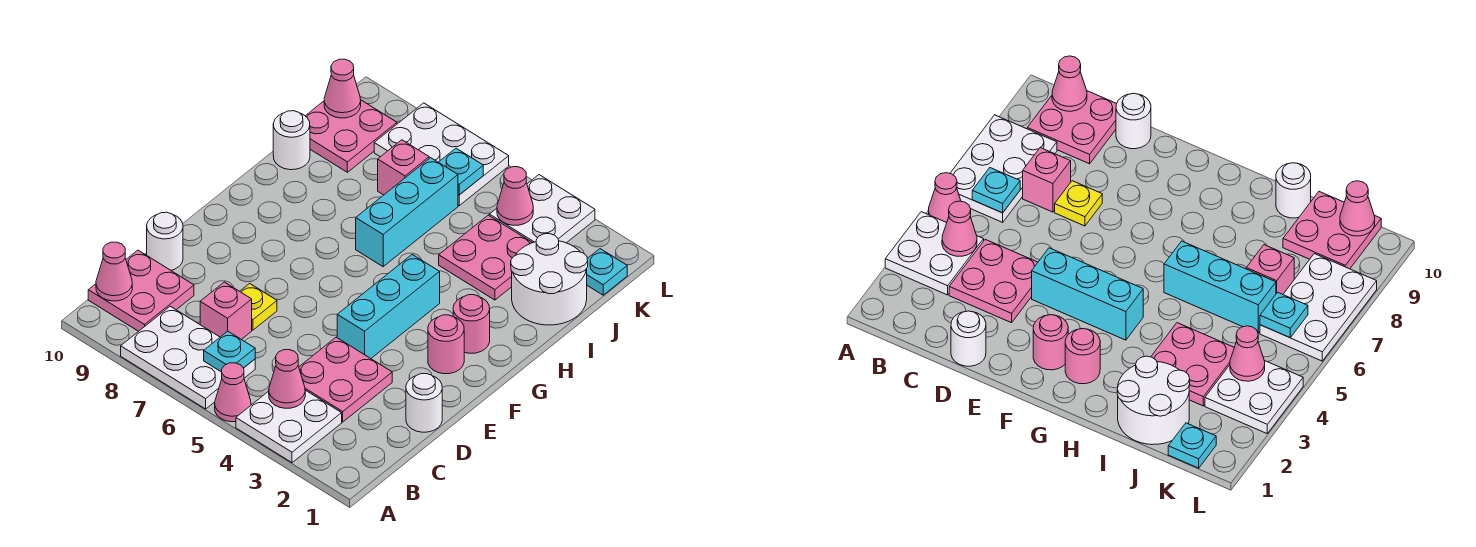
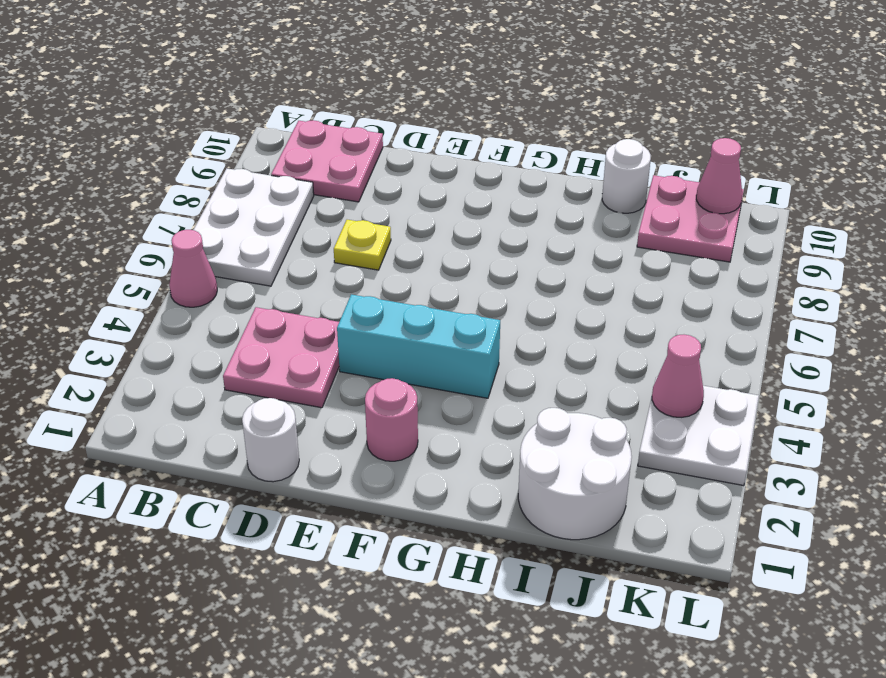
none -> white 2x2 plate [236,390,342,463]
none -> pink 1x1 brick [200,282,252,340]
none -> white 1x1 round brick [147,212,183,270]

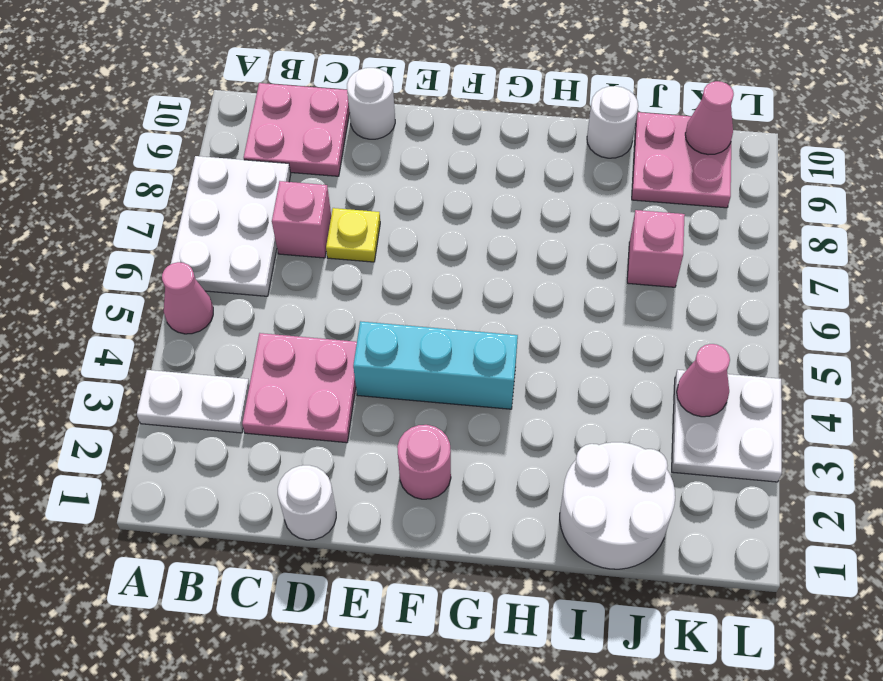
white 1x2 plate [137,370,250,433] -> white 2x2 plate [236,390,342,463]
none -> pink 1x1 round brick [453,295,490,353]
none -> cyan 1x3 brick [356,158,458,267]
none -> pink 2x2 plate [439,215,532,300]

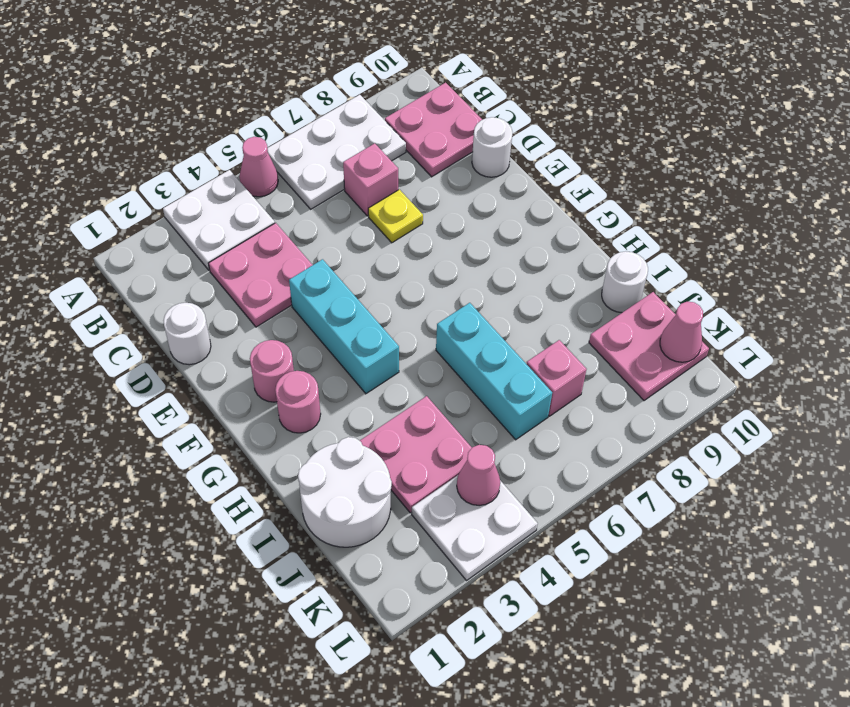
none -> cyan 1x1 plate [587,249,627,295]
none -> white 2x3 plate [374,103,509,206]
none -> pink 1x1 cone [269,350,305,408]

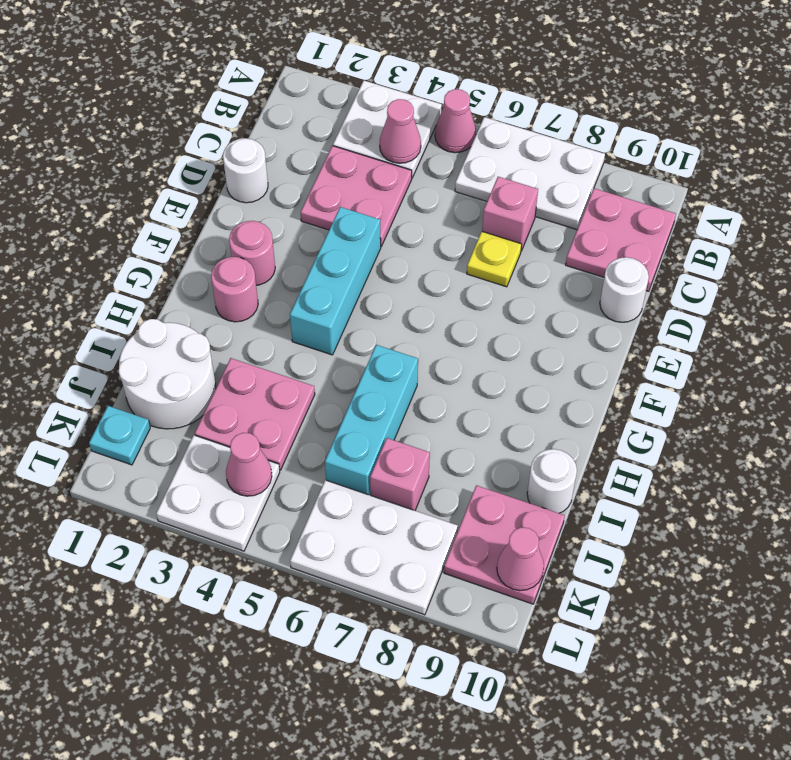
none -> cyan 1x1 plate [204,331,255,372]
none -> pink 1x1 cone [96,242,132,301]
none -> cyan 1x1 plate [439,148,483,195]

